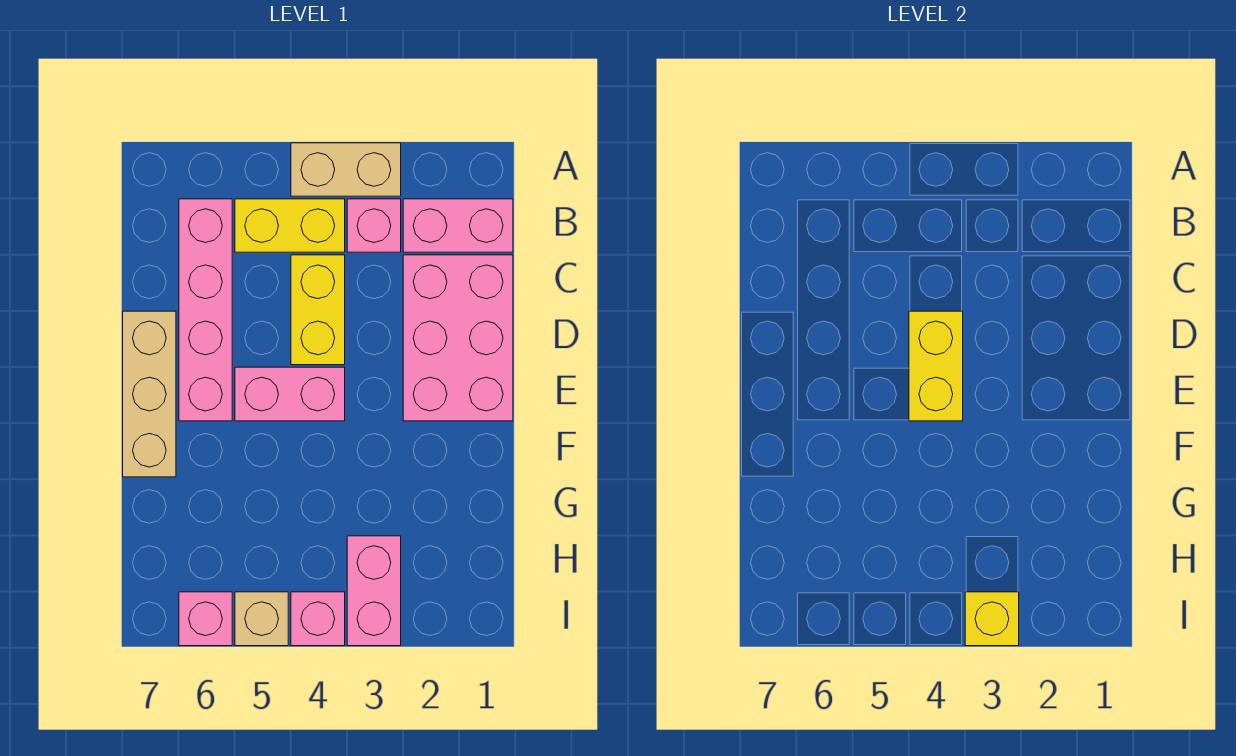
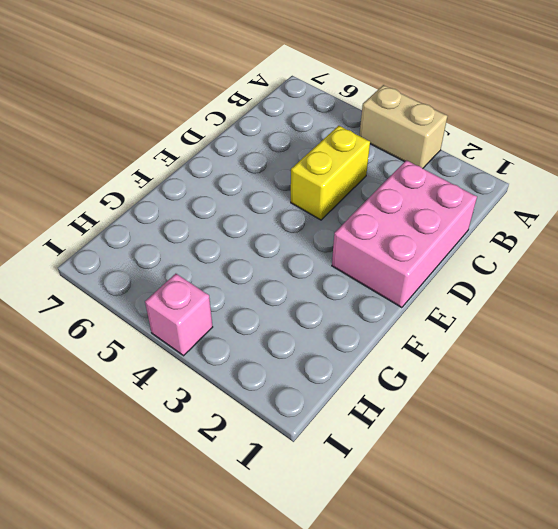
none -> pink 1x2 brick [403,199,513,252]
none -> pink 1x1 brick [347,199,401,252]
none -> yellow 1x2 brick [235,199,345,252]

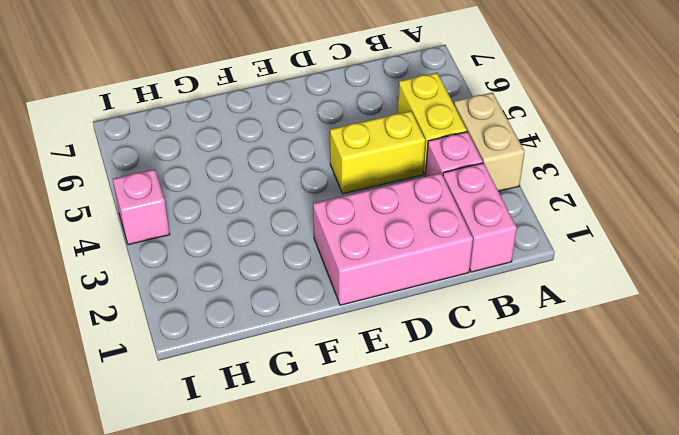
none -> pink 1x4 brick [179,199,232,421]
none -> tan 1x3 brick [123,311,176,477]
none -> pink 1x2 brick [235,367,345,421]

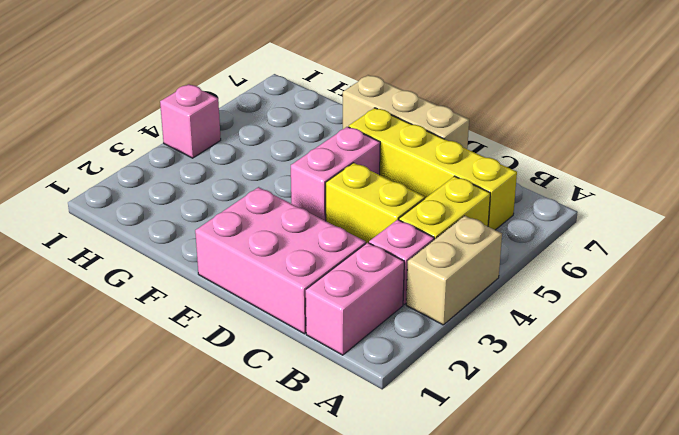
yellow 1x4 brick [349,108,517,230] -> pink 1x4 brick [179,199,232,421]
none -> pink 1x2 brick [347,536,401,646]
none -> tan 1x1 brick [235,592,288,646]
none -> pink 1x1 brick [179,592,232,646]

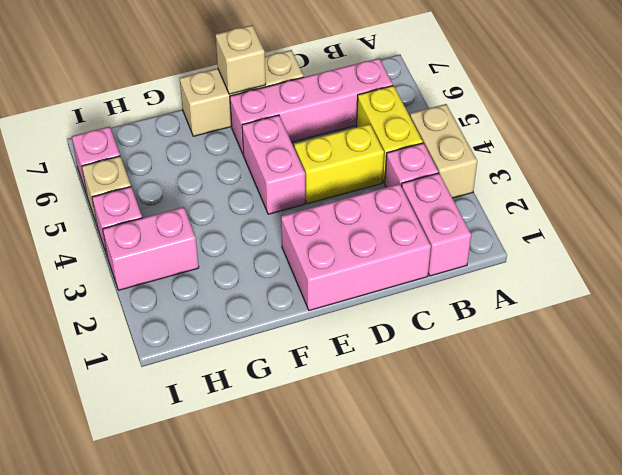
tan 1x1 brick [215,25,266,94] -> none
none -> yellow 1x2 brick [909,311,963,421]
none -> yellow 1x1 brick [965,592,1019,646]

